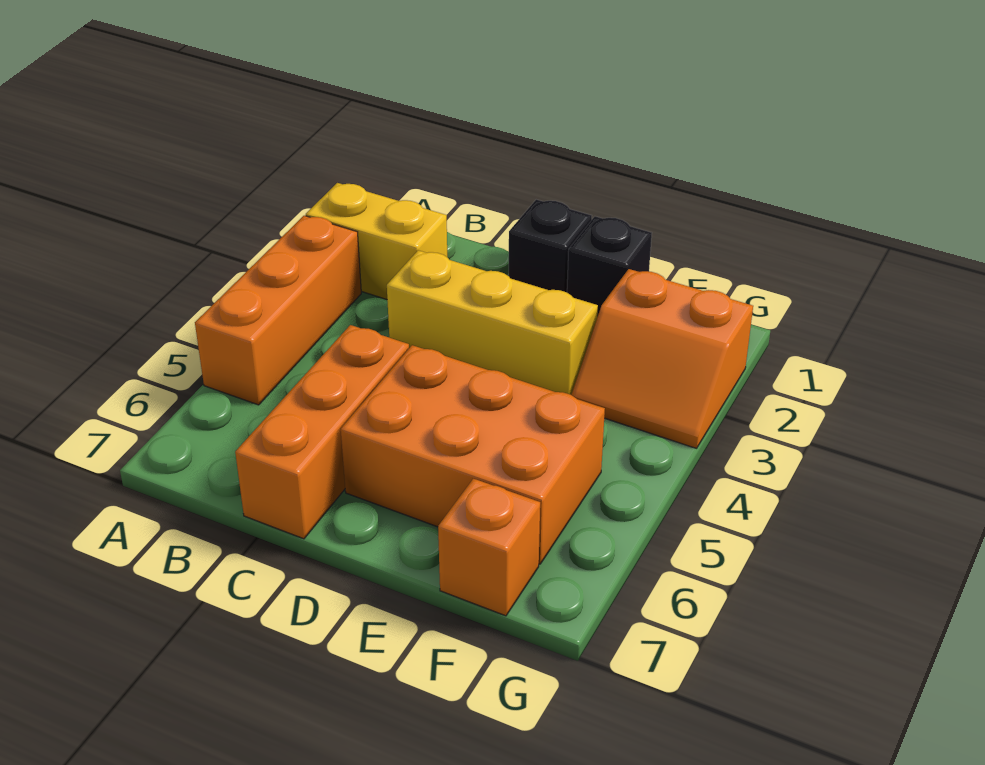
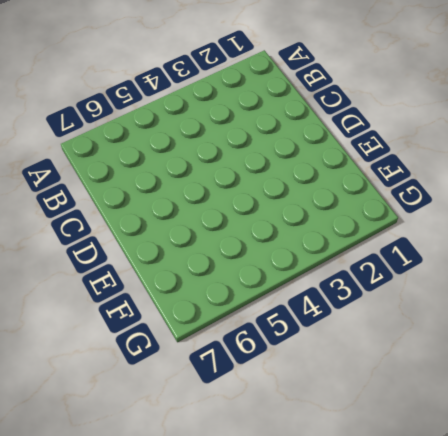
none -> yellow 1x2 brick [306,183,447,299]
none -> orange 1x3 brick [195,216,361,405]

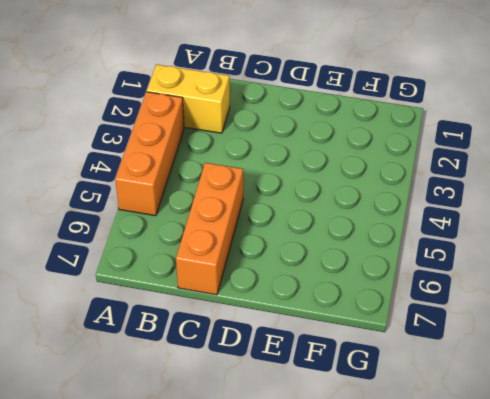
none -> yellow 1x3 brick [387,250,598,395]
none -> black 1x1 brick [509,200,592,292]

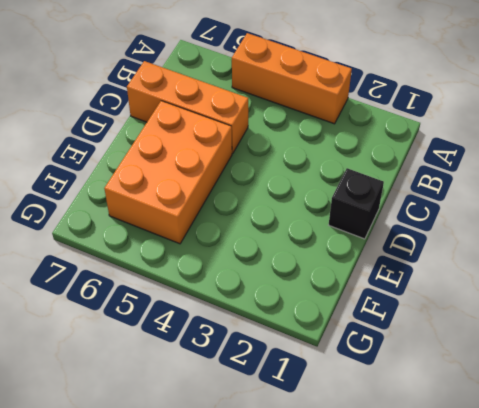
none -> yellow 1x2 brick [306,183,447,299]
none -> yellow 1x3 brick [387,250,598,395]

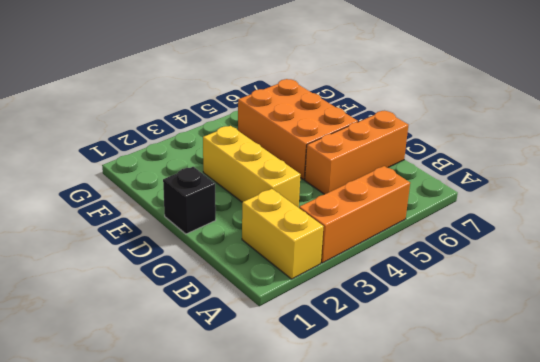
none -> black 1x1 brick [567,216,652,317]
none -> orange 2x2 slope [571,269,753,448]

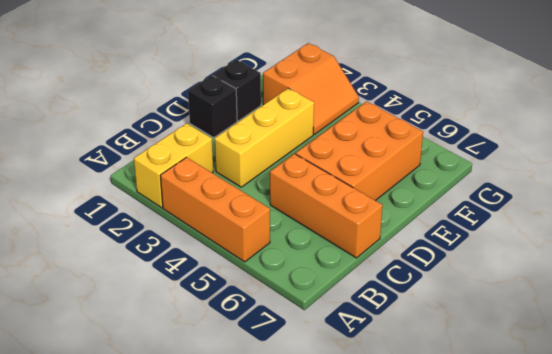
none -> orange 1x1 brick [438,479,540,616]

